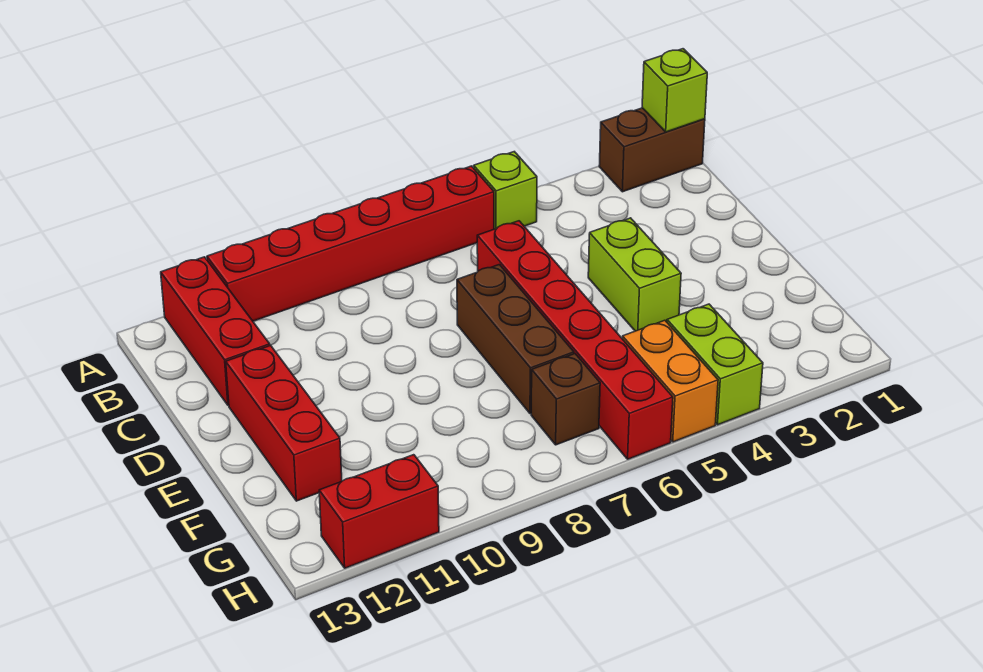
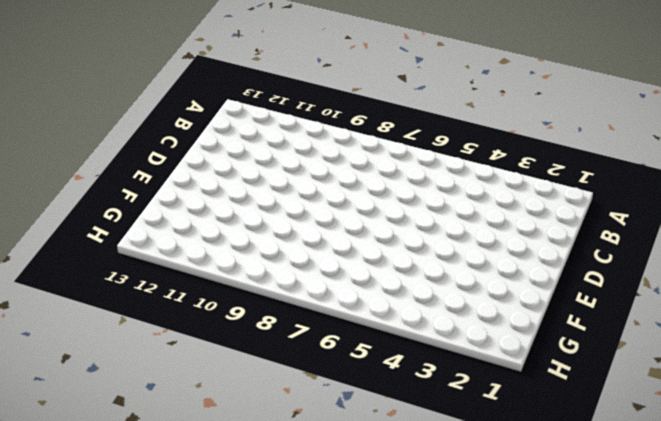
none -> brown 1x2 brick [599,108,705,192]
none -> lime 1x1 brick [474,152,537,229]
none -> red 1x6 brick [207,166,494,321]

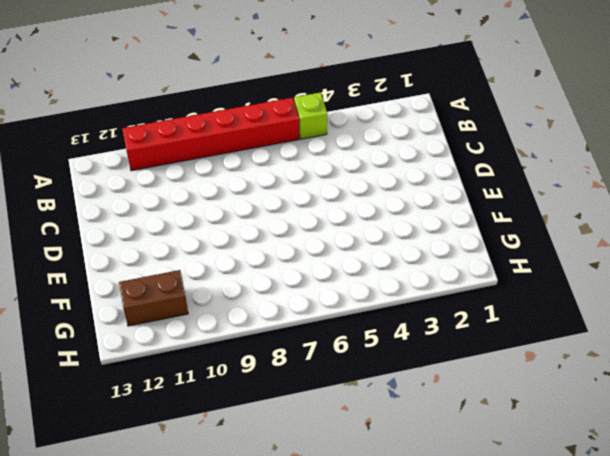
brown 1x2 brick [119,270,188,326] -> brown 1x2 brick moved to [599,108,705,192]
none -> red 1x3 brick [161,257,270,405]
none -> red 1x6 brick [477,221,673,459]
none -> lime 1x2 brick [588,218,681,331]

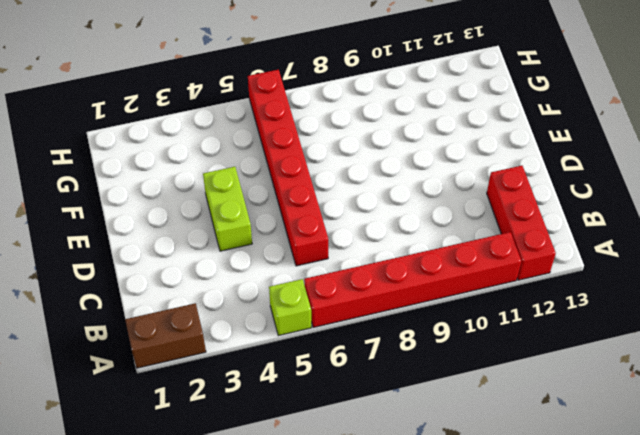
none -> brown 1x3 brick [457,265,574,414]
none -> red 1x3 brick [226,345,342,501]
none -> lime 1x2 brick [667,304,763,425]

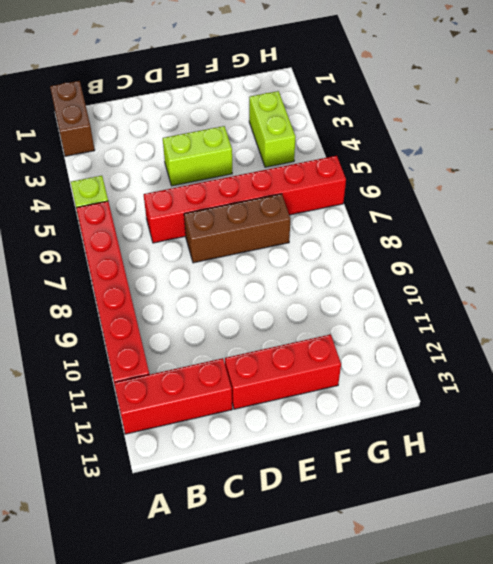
lime 1x2 brick [249,91,296,167] -> lime 1x2 brick turned to [667,304,763,425]
none -> orange 1x2 brick [622,320,718,442]
none -> brown 1x1 brick [531,354,600,445]
none -> red 1x2 brick [319,455,439,568]

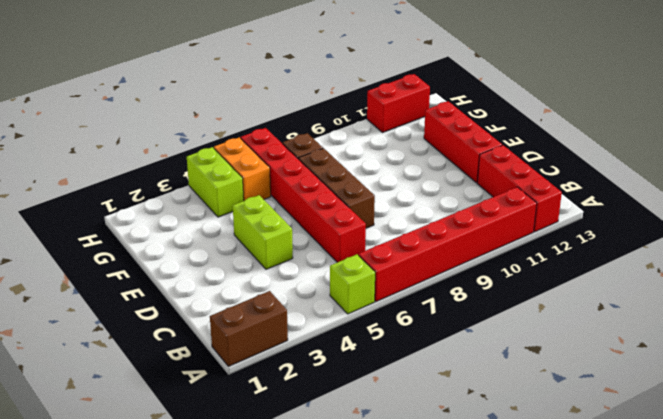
none -> lime 1x1 brick [642,49,707,132]

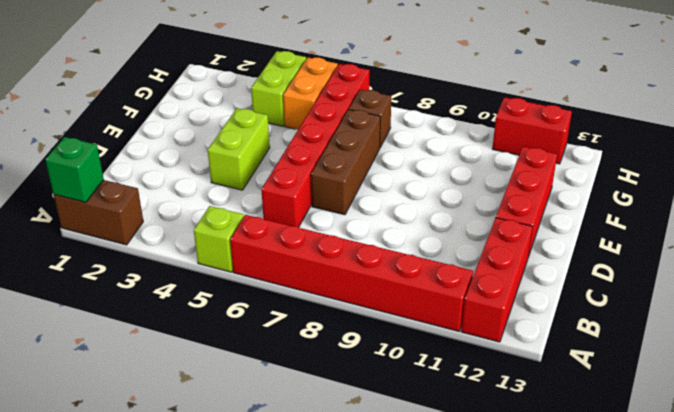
green 1x1 brick [45,137,104,202] -> lime 1x1 brick [642,49,707,132]

